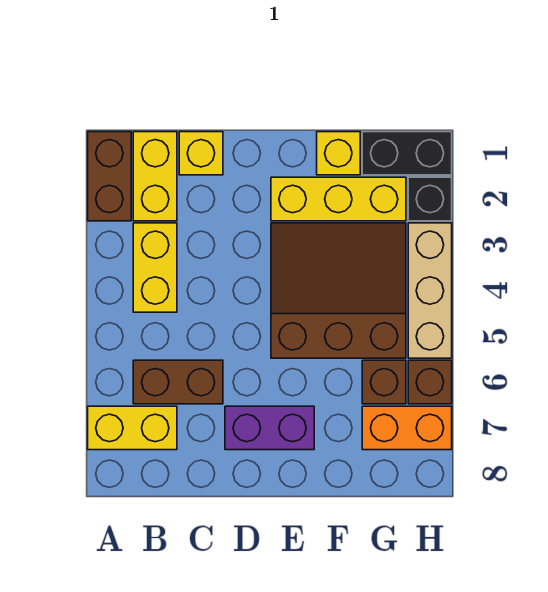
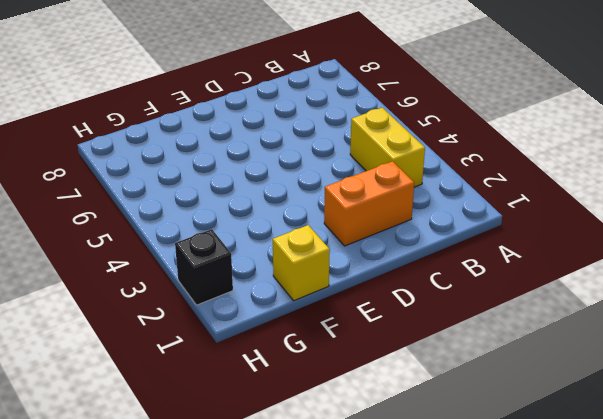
orange 1x2 brick [324,161,414,246] -> orange 1x2 brick moved to [362,406,452,450]
none -> brown 1x2 brick [88,132,131,221]
none -> yellow 1x2 brick [88,406,177,450]
none -> yellow 1x2 brick [133,132,177,221]

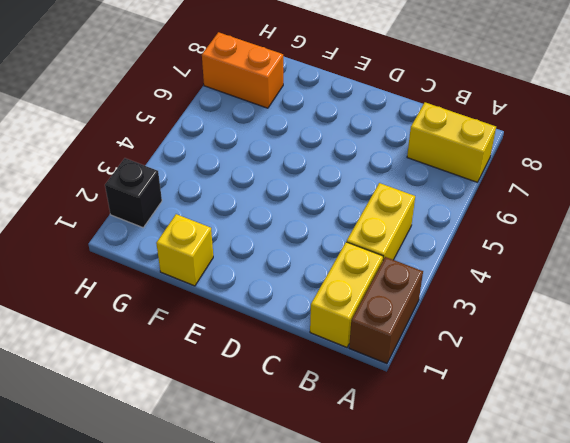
none -> brown 1x2 brick [133,360,223,404]
none -> yellow 1x1 brick [179,132,223,175]
none -> purple 1x2 brick [225,406,314,450]

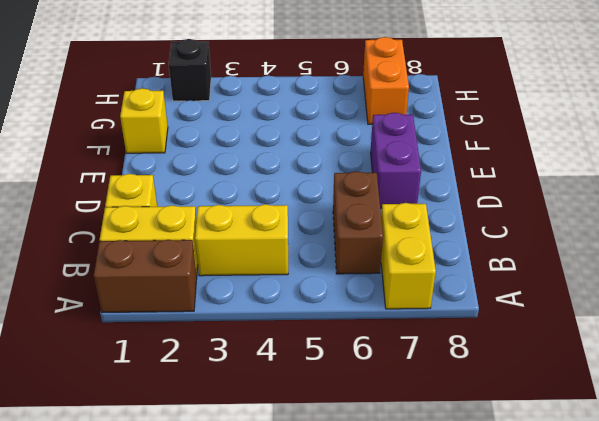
none -> yellow 1x3 brick [271,177,406,221]
none -> brown 3x3 slope [271,223,406,358]
none -> black 1x2 brick [362,132,452,175]

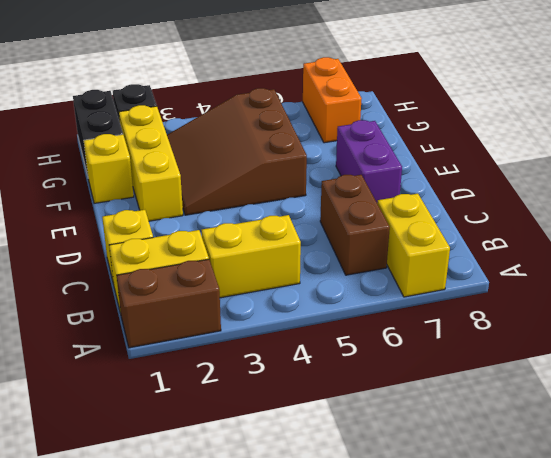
none -> brown 1x1 brick [362,360,406,404]
none -> tan 1x3 brick [408,223,452,358]
none -> brown 1x1 brick [408,360,452,404]

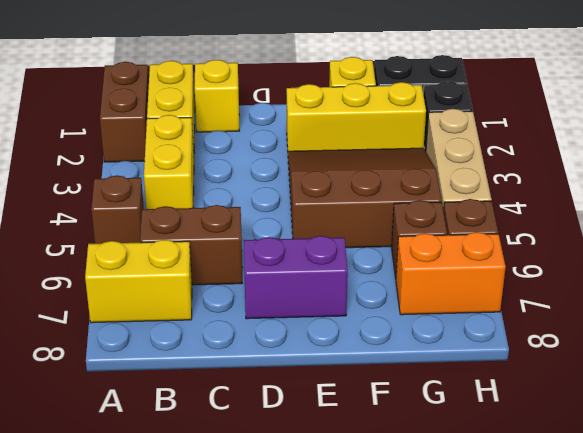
brown 1x1 brick [91,175,144,244] -> none

